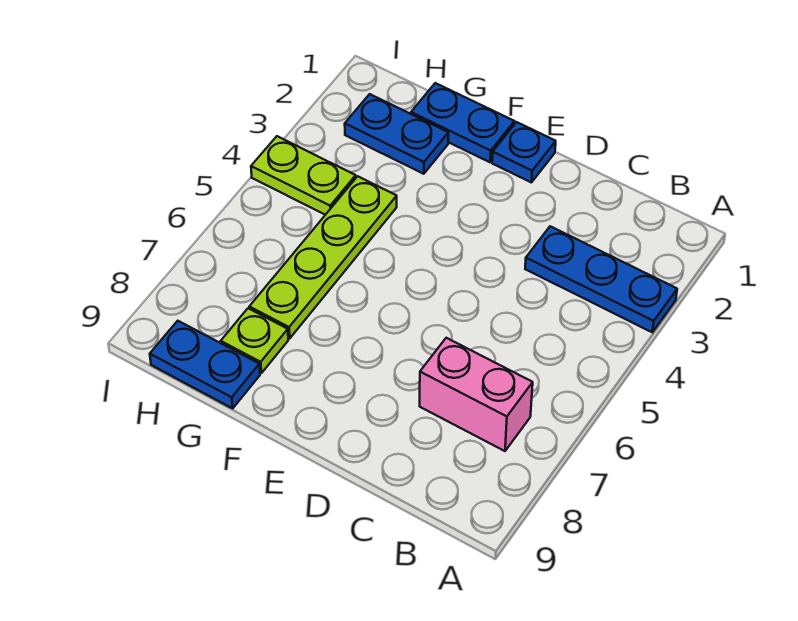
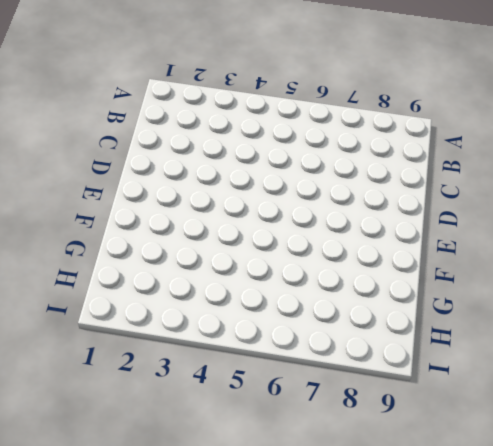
none -> blue 1x3 plate [525,226,677,332]
none -> pink 1x2 brick [420,338,533,451]

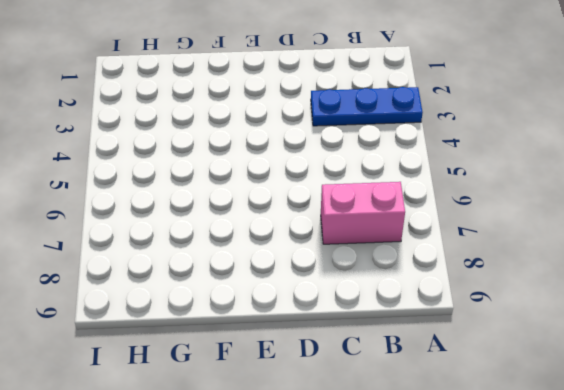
none -> blue 1x1 plate [492,122,556,183]
none -> blue 1x2 plate [411,83,515,162]

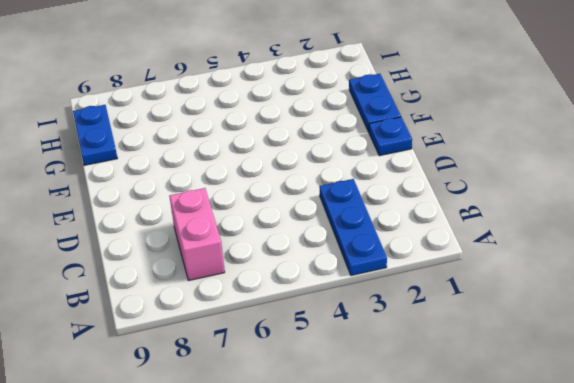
none -> blue 1x2 plate [345,94,448,174]
none -> lime 1x4 plate [249,176,397,338]

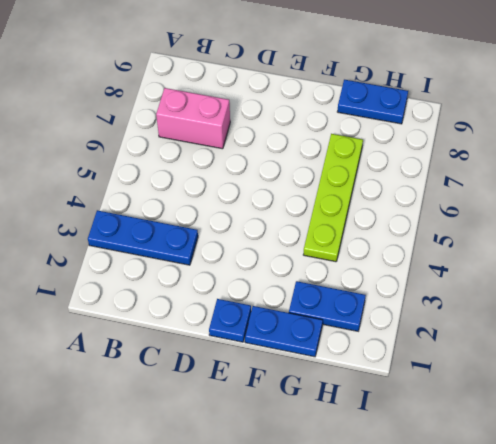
none -> lime 1x1 plate [221,308,288,373]
none -> lime 1x2 plate [251,136,356,215]

